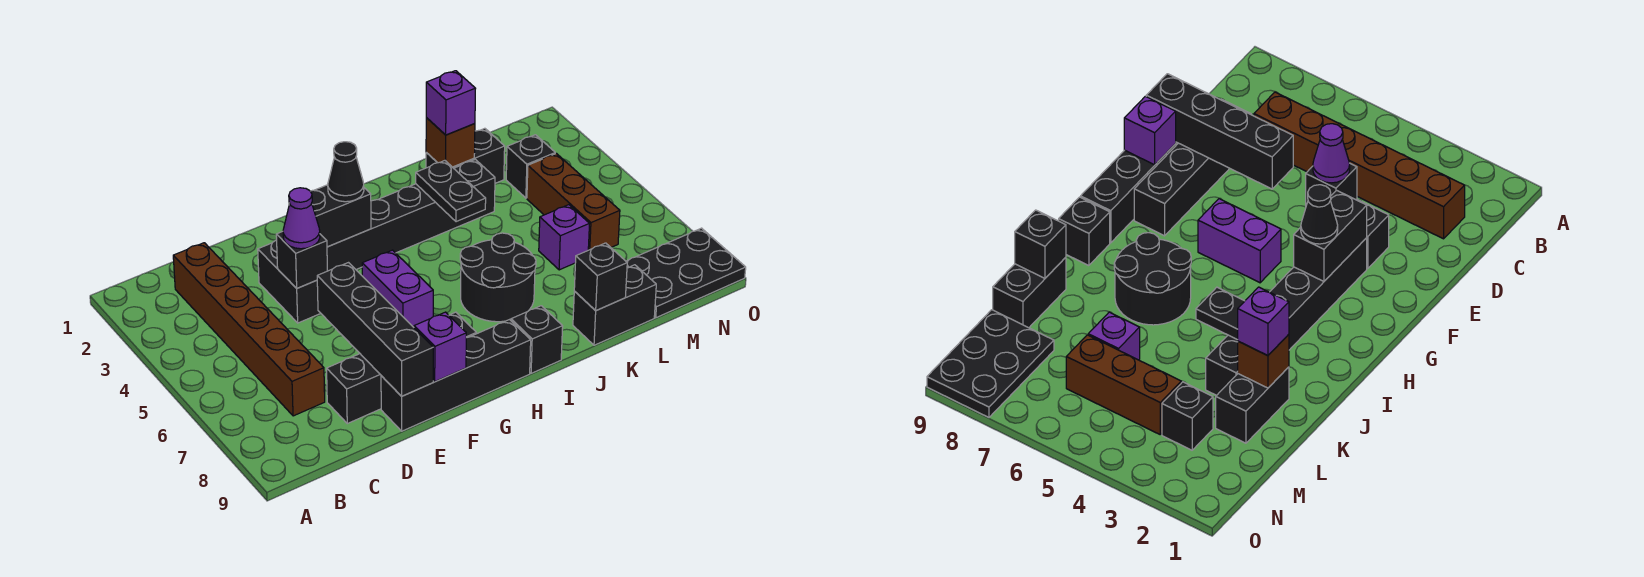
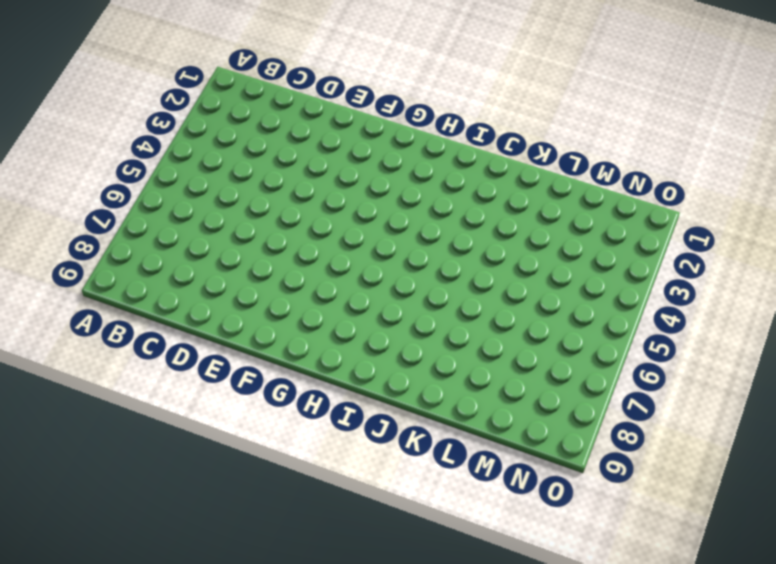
none -> brown 1x6 brick [173,243,325,416]
none -> black 1x4 brick [327,312,476,424]
none -> black 1x2 brick [258,240,321,323]

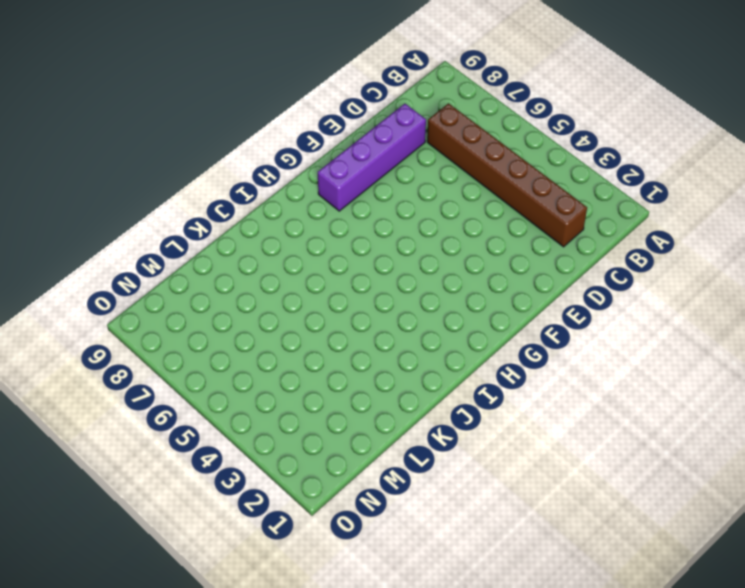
purple 1x4 brick [318,104,426,211] -> black 1x4 brick [327,312,476,424]
none -> black 1x2 brick [258,240,321,323]
none -> black 1x4 brick [381,320,531,431]
none -> black 1x6 brick [327,159,495,271]

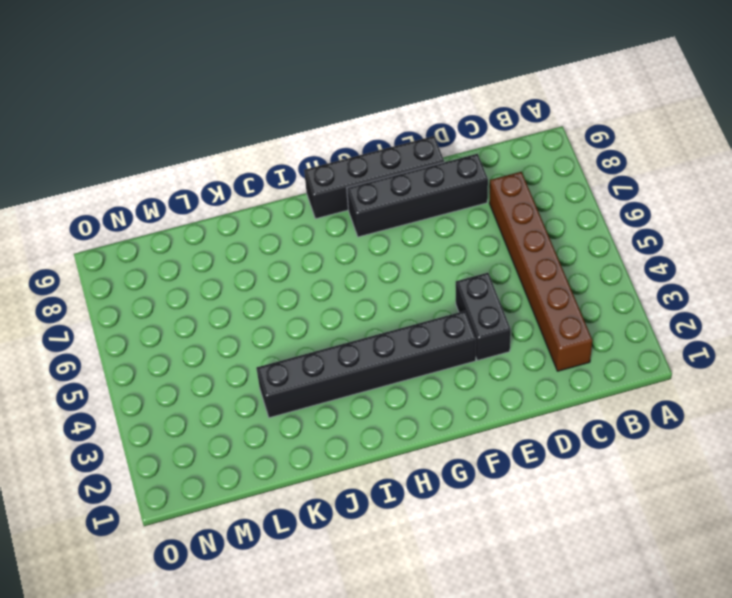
none -> purple 1x2 brick [362,250,433,327]
none -> black 2x2 round brick [460,233,536,322]
none -> black 1x1 brick [511,306,563,373]

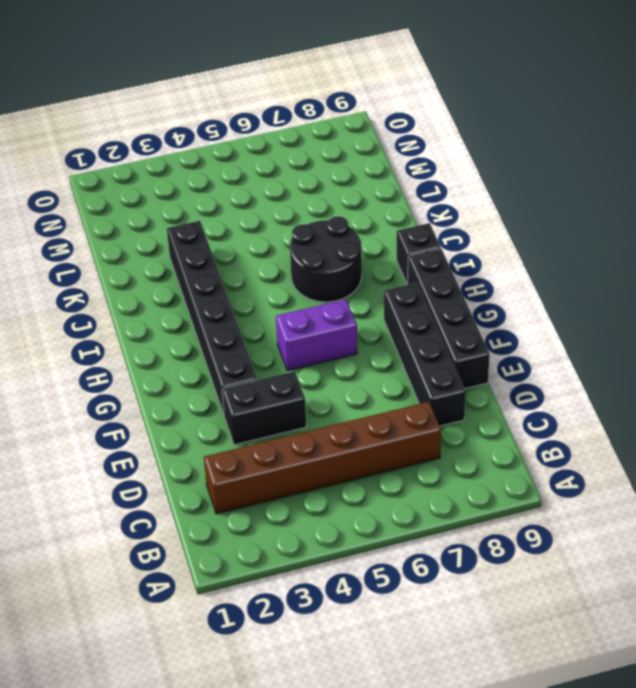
none -> black 1x2 brick [426,128,505,183]
none -> black 1x2 brick [573,265,656,345]
none -> purple 1x1 brick [539,205,589,270]

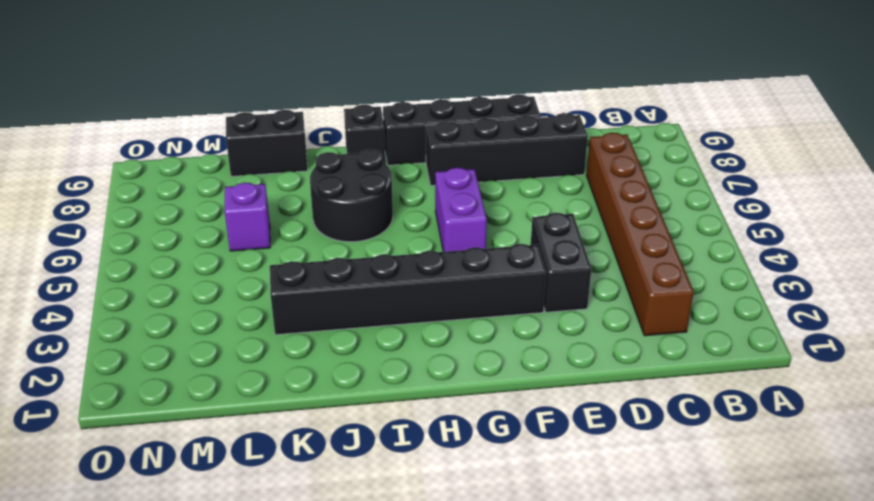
none -> black 1x2 brick [426,128,505,183]
none -> black 1x1 brick [506,135,555,198]
none -> brown 1x3 brick [527,154,620,250]

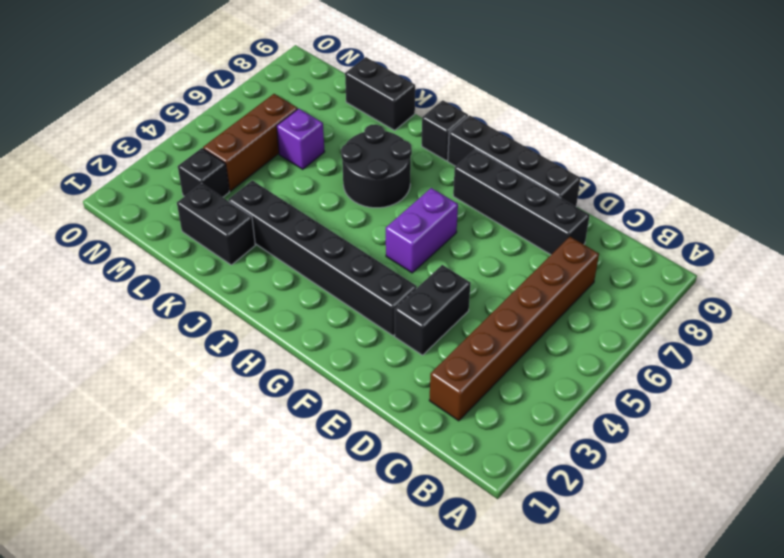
none -> black 2x3 plate [626,228,746,318]
none -> black 1x1 brick [276,231,327,288]
none -> black 1x4 brick [317,263,433,396]

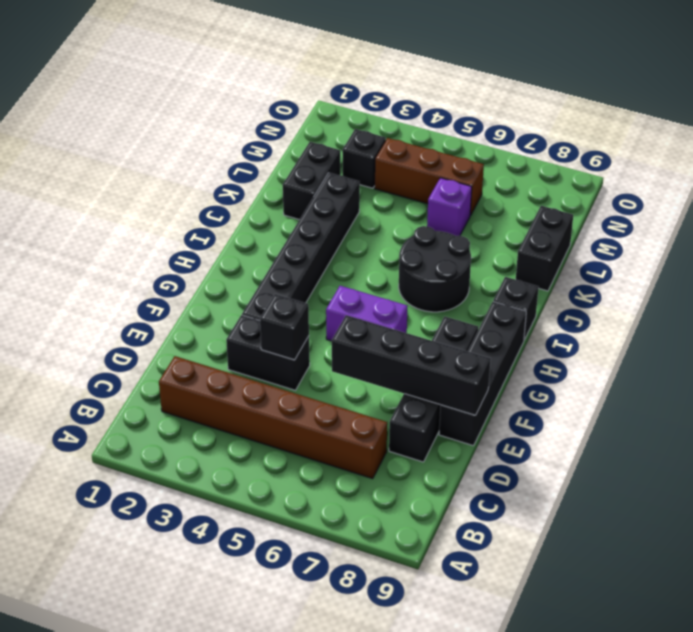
none -> black 2x3 plate [626,228,746,318]
none -> black 1x2 brick [289,185,371,247]
none -> purple 1x1 brick [414,312,466,382]

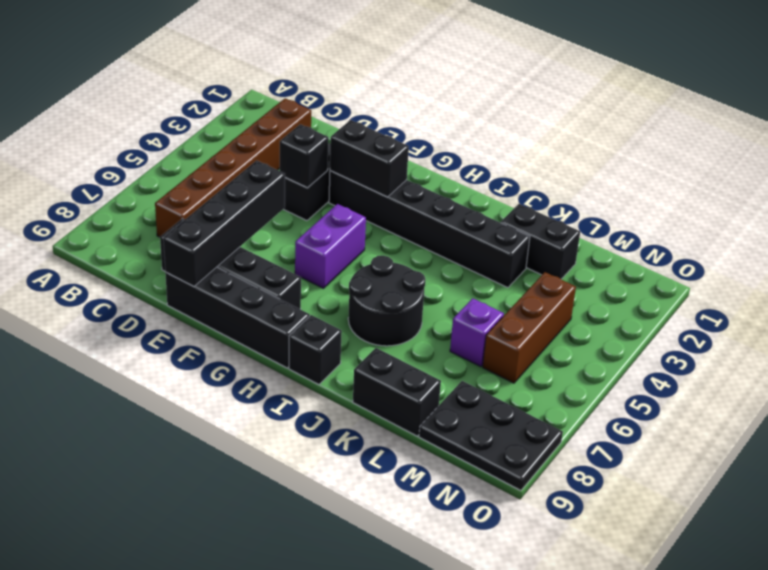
none -> black 1x1 brick [506,135,555,198]
none -> purple 1x1 brick [414,312,466,382]
none -> black 1x2 plate [416,161,486,222]

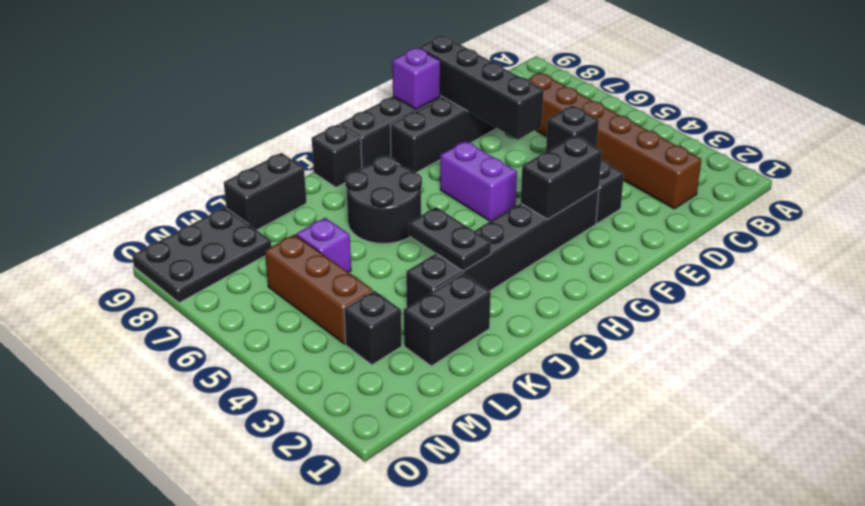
none -> brown 1x1 brick [426,118,475,167]
none -> black 1x1 brick [574,243,627,311]
none -> purple 1x1 cone [283,188,320,249]

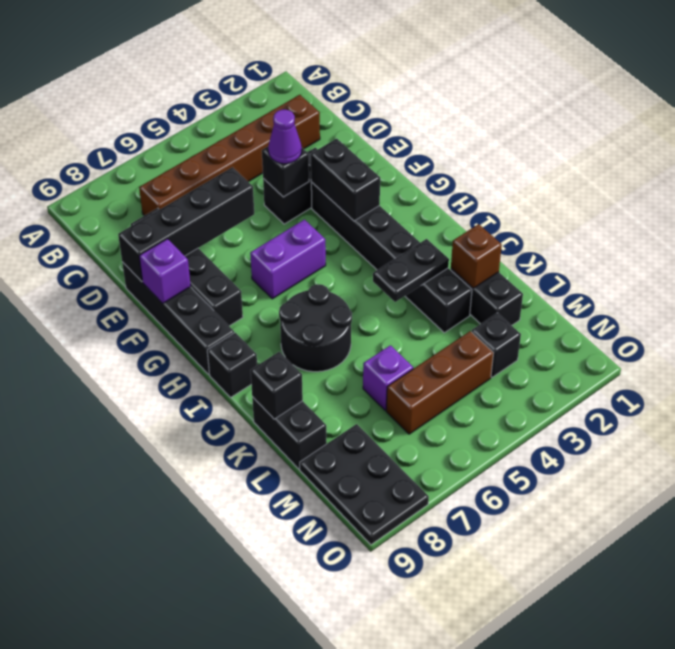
none -> black 1x1 cone [328,142,364,202]
none -> purple 1x1 brick [426,71,476,135]

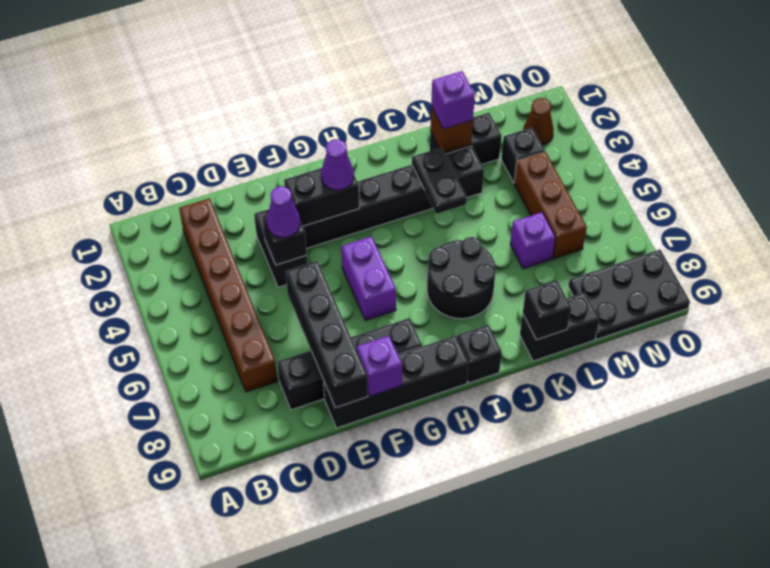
purple 1x1 cone [321,139,354,190] -> black 1x1 cone [328,142,364,202]
brown 1x1 cone [523,98,554,145] -> none

